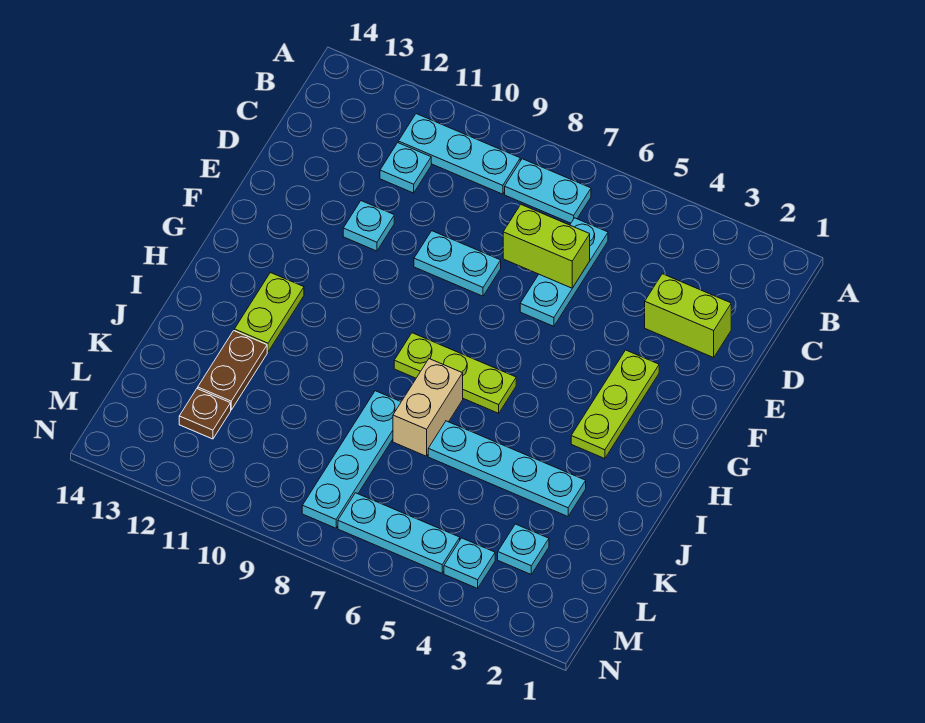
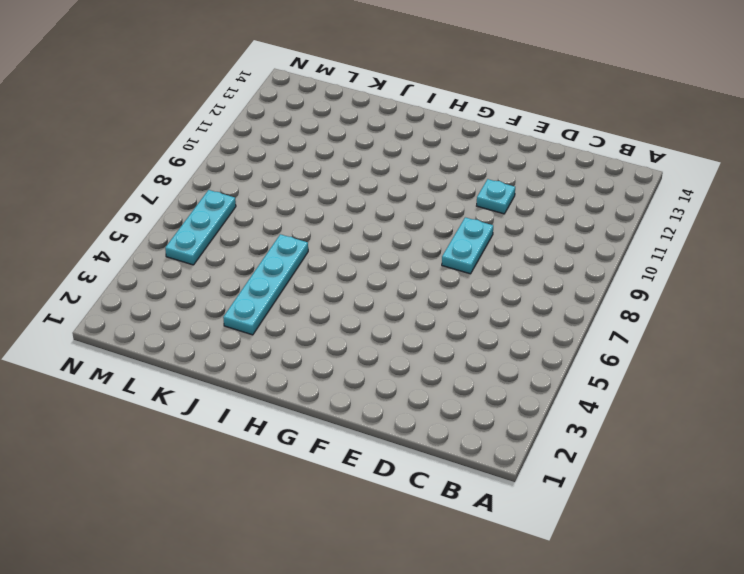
none -> cyan 1x2 plate [505,159,591,223]
none -> cyan 1x3 plate [398,114,520,194]
none -> cyan 1x3 plate [520,218,608,326]

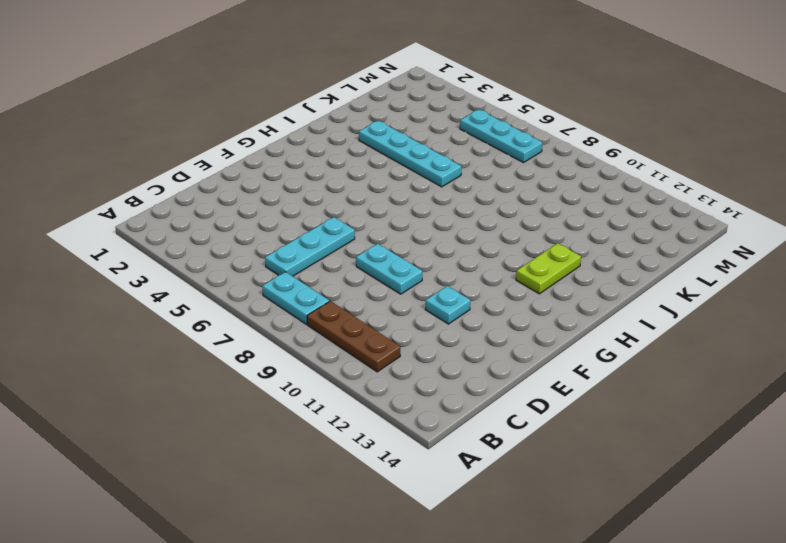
brown 1x3 plate [307,301,400,372] -> cyan 1x3 plate [398,114,520,194]
none -> cyan 1x1 plate [380,143,431,193]
none -> lime 1x2 brick [645,274,731,358]
none -> lime 1x3 plate [571,350,659,459]

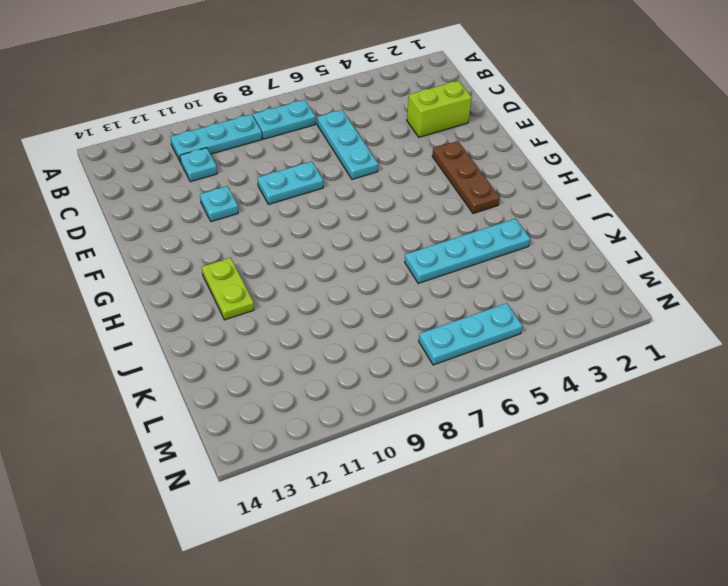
brown 1x3 plate [432,141,500,214] -> lime 1x3 plate [571,350,659,459]
none -> lime 1x3 plate [394,333,516,413]
none -> tan 1x2 brick [393,359,463,456]
none -> cyan 1x4 plate [302,391,401,528]

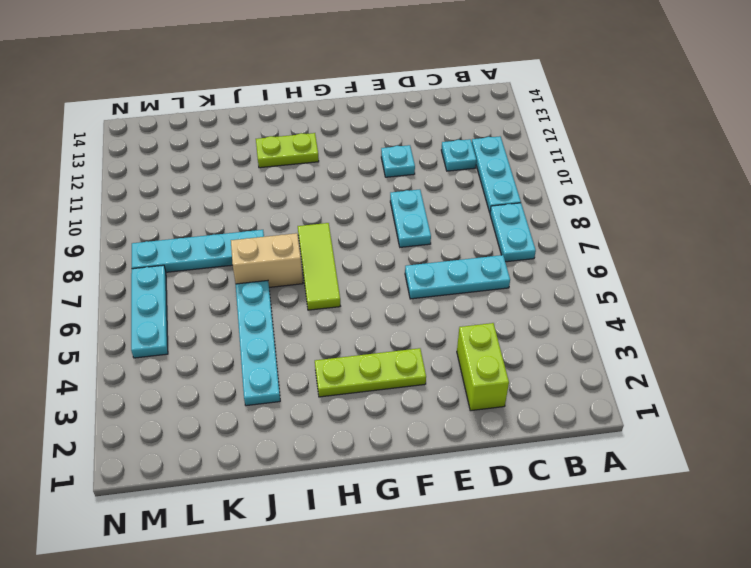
lime 1x3 tile [298,223,340,310] -> lime 1x3 plate [394,333,516,413]
none -> brown 1x2 plate [198,331,267,410]
none -> cyan 1x1 plate [498,524,549,574]
none -> brown 1x1 plate [179,389,231,439]

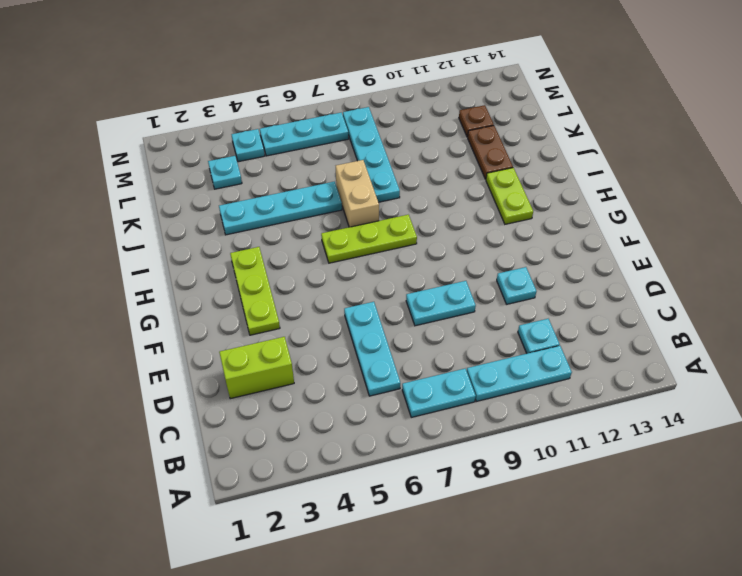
none -> lime 1x2 brick [503,205,590,288]

